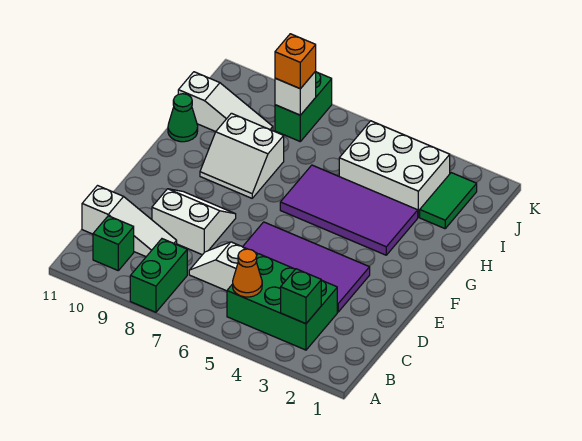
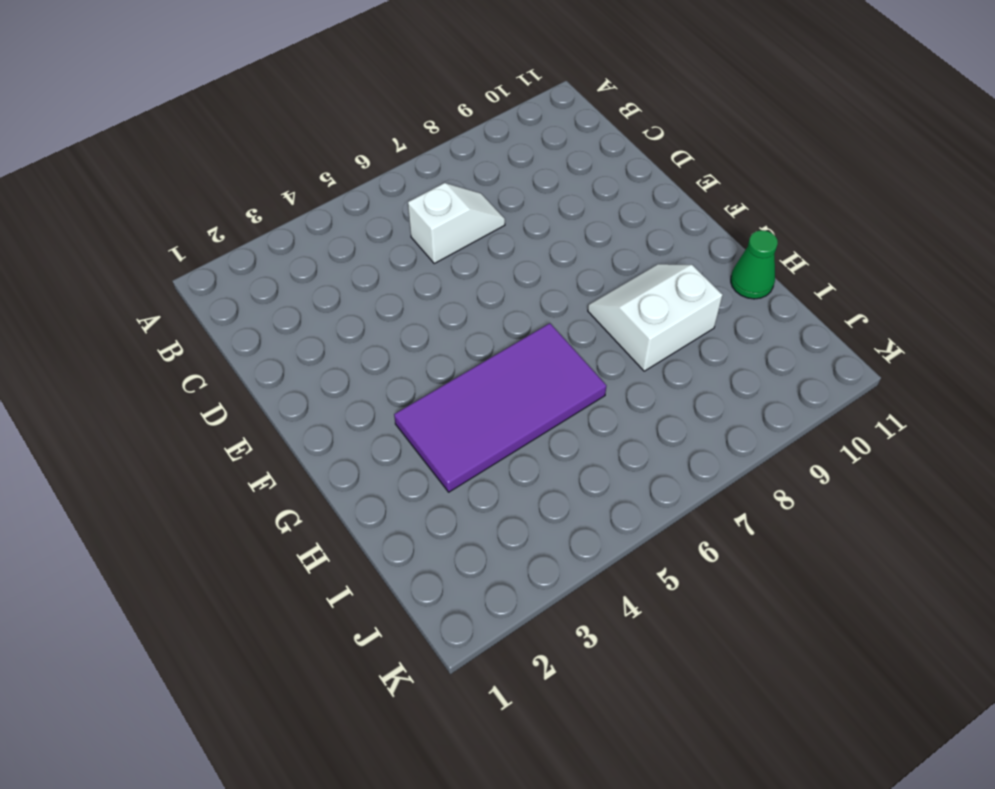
none -> green 1x2 brick [130,239,187,312]
none -> green 2x3 brick [227,254,337,350]
none -> green 1x1 brick [93,216,134,270]

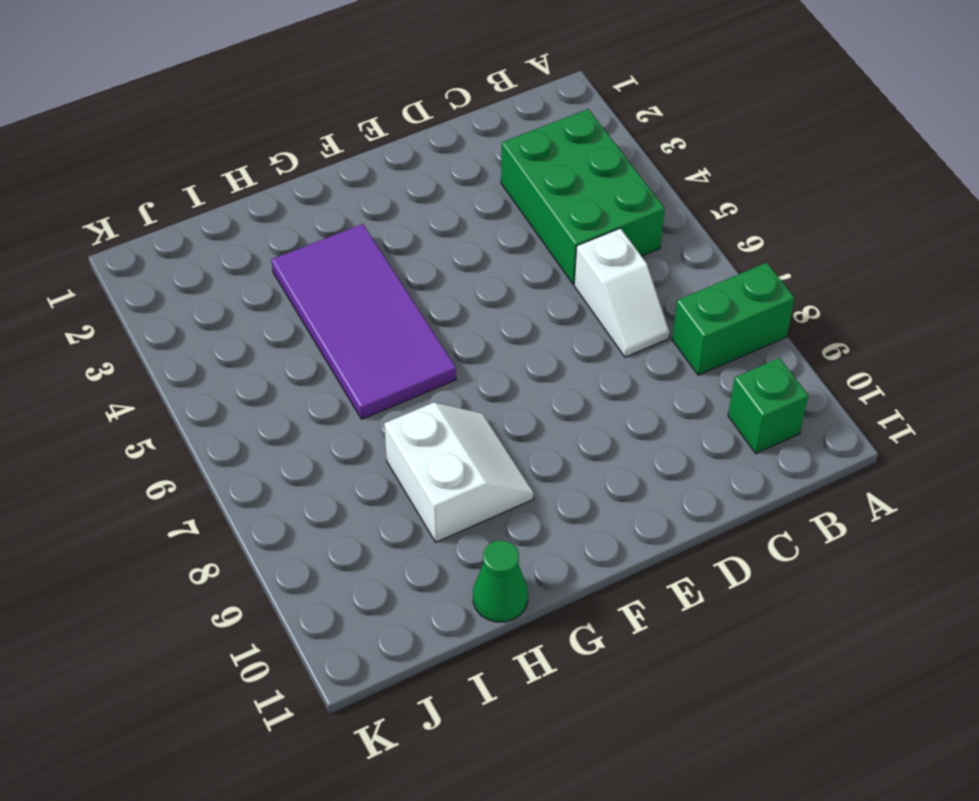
none -> white 1x3 slope [82,186,177,257]
none -> purple 2x4 tile [243,222,370,312]
none -> white 2x2 slope [152,189,236,255]

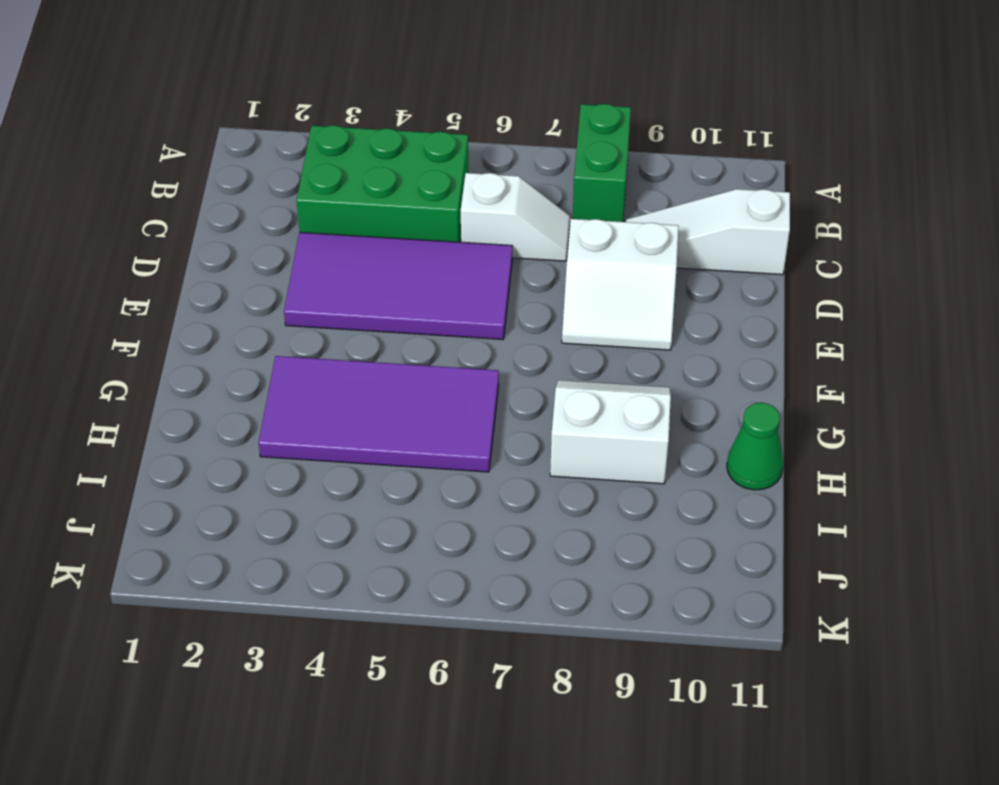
none -> green 1x1 brick [93,216,134,270]
none -> green 1x2 tile [420,173,477,229]
none -> white 2x3 brick [339,121,450,217]

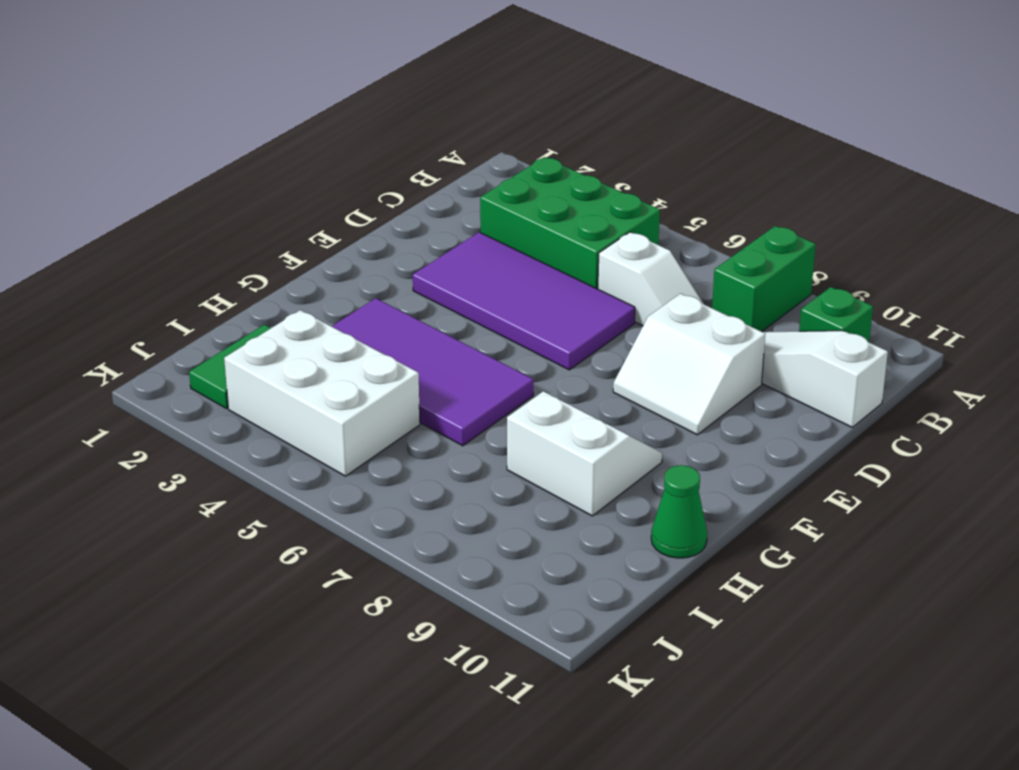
none -> white 1x3 slope [178,72,273,132]
none -> green 1x2 brick [275,72,332,141]
none -> green 1x1 brick [281,269,321,324]

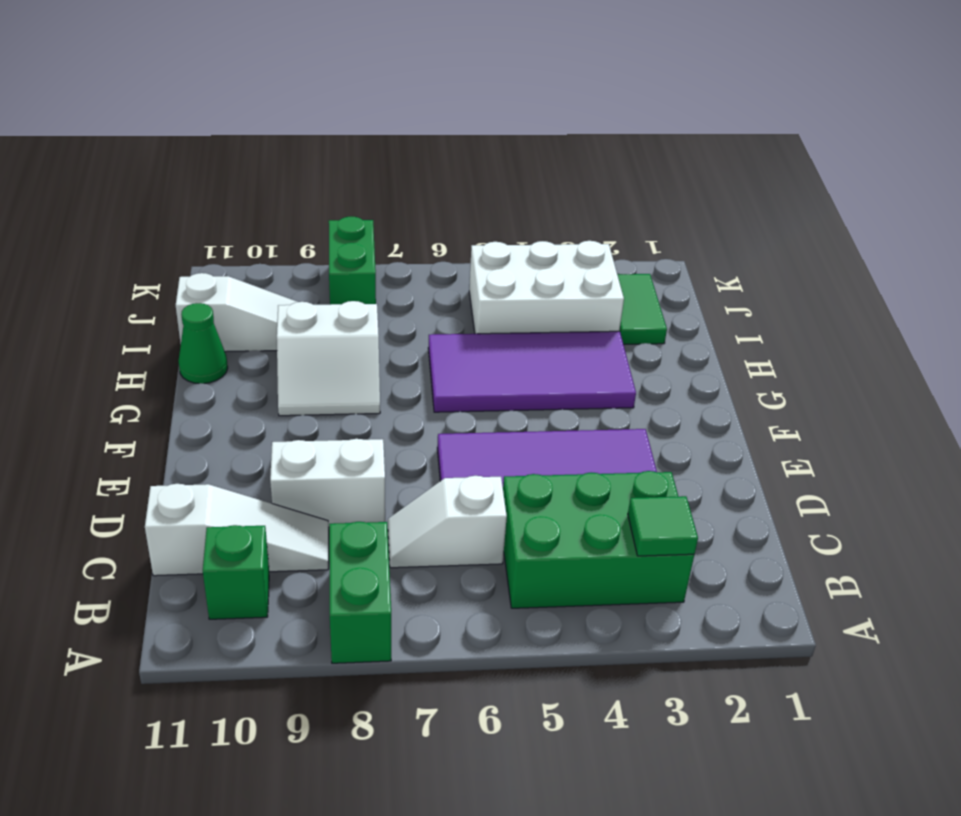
green 1x1 tile [628,496,698,556] -> green 1x1 brick [281,269,321,324]
none -> orange 1x1 cone [233,249,262,297]
none -> white 1x1 brick [275,71,316,115]
none -> orange 1x1 brick [275,34,316,89]

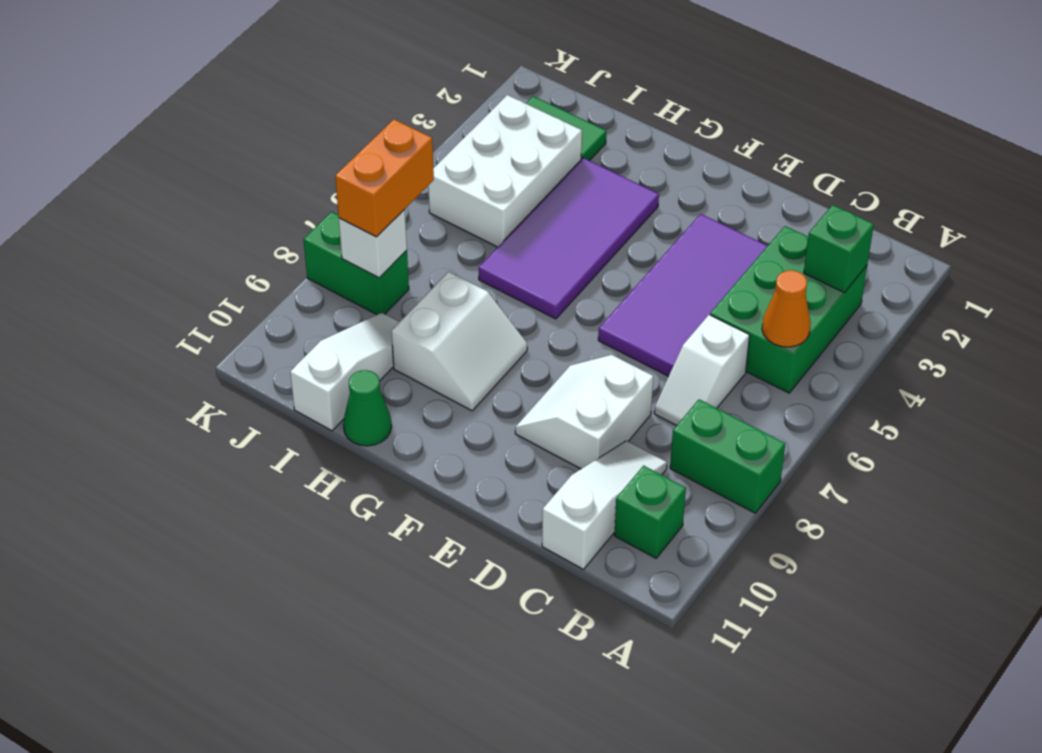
orange 1x2 brick [335,119,434,237] -> orange 1x1 brick [275,34,316,89]

